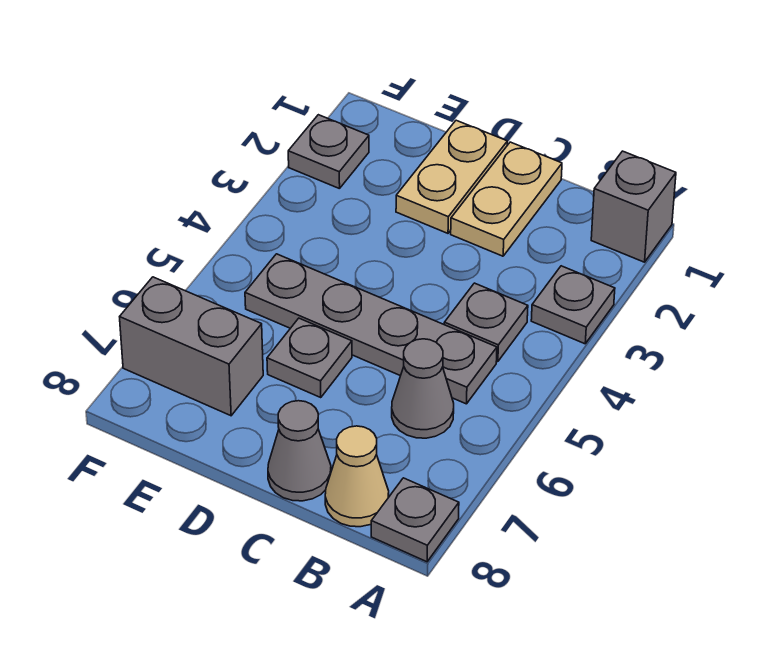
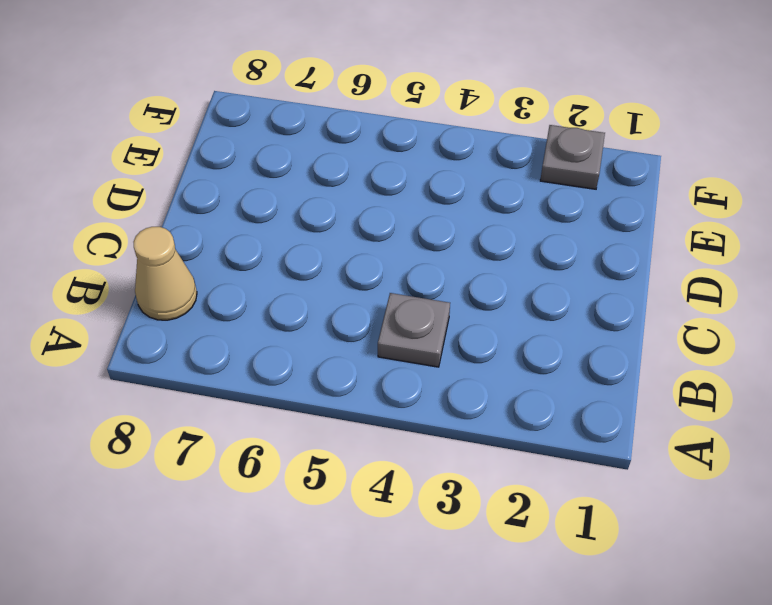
none -> grey 1x1 brick [591,151,676,262]
none -> grey 1x1 plate [531,266,615,344]
none -> grey 1x1 plate [371,478,459,562]

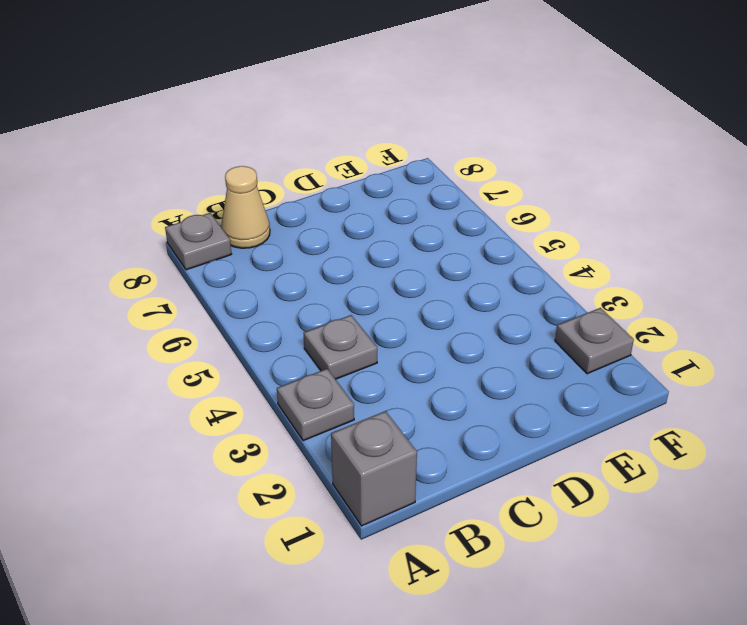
none -> grey 1x4 plate [245,254,497,404]
none -> grey 1x1 cone [392,339,454,438]
none -> tan 1x2 plate [451,142,562,256]

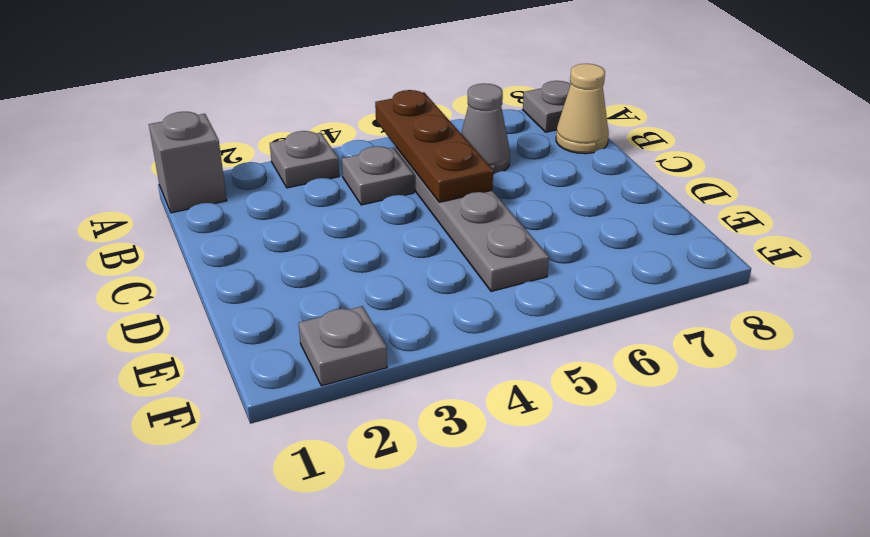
brown 1x3 plate [375,90,493,202] -> none
none -> tan 1x2 plate [451,142,562,256]
none -> grey 1x1 cone [268,401,331,501]
none -> tan 1x2 plate [396,120,507,233]

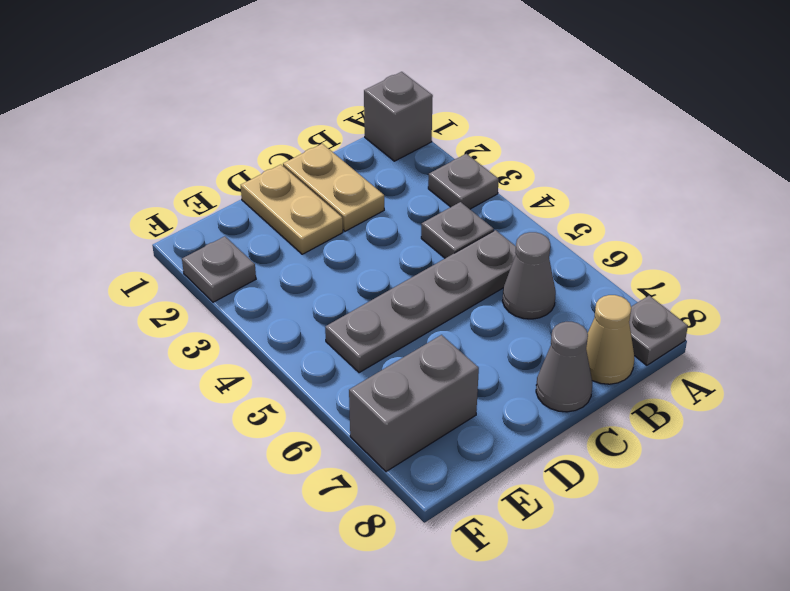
none -> grey 1x1 plate [267,318,352,398]

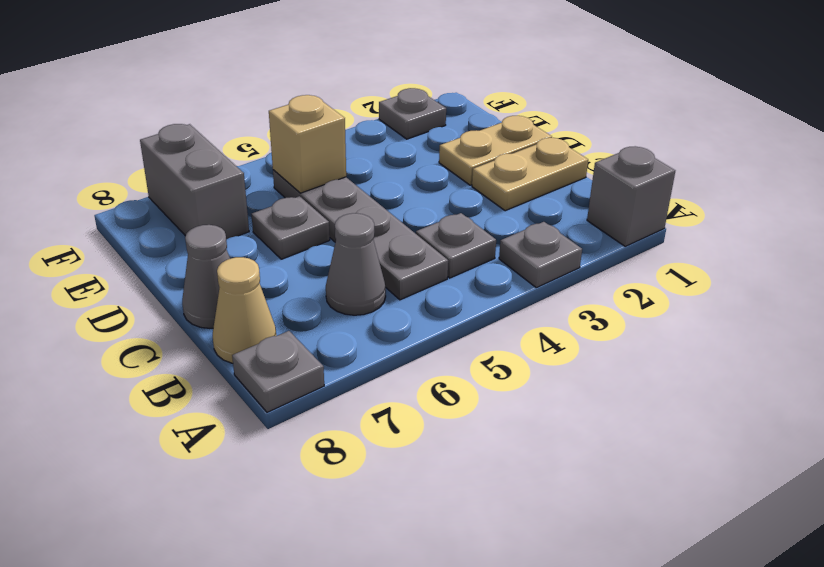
tan 1x1 brick [269,95,346,193] -> none

